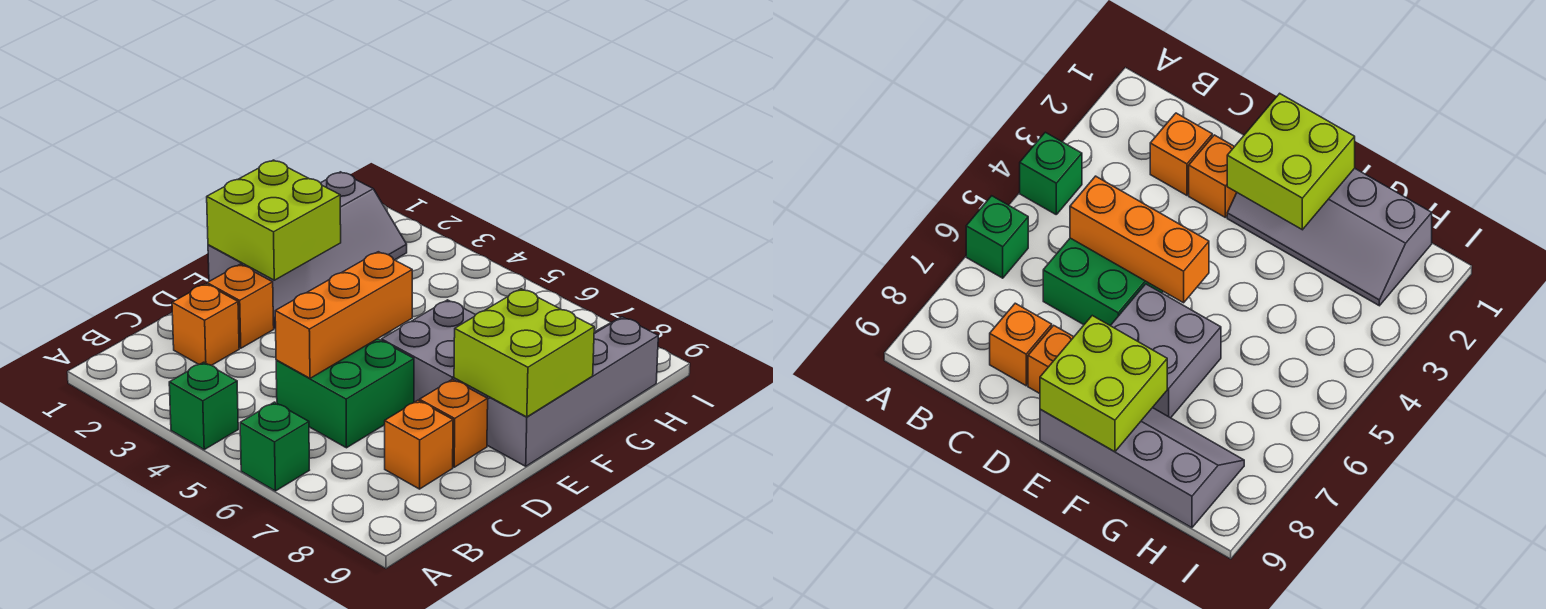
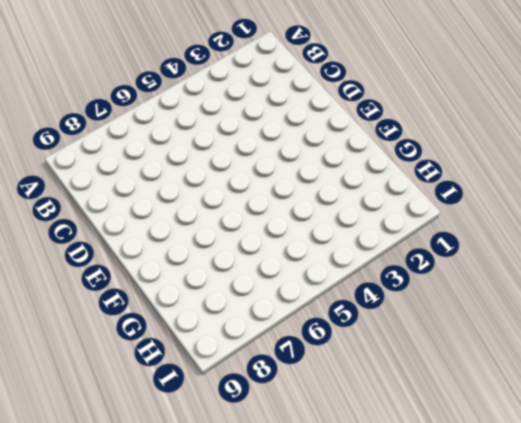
none -> green 1x1 brick [169,362,238,449]
none -> green 1x1 brick [240,402,309,491]
none -> orange 1x1 brick [172,284,239,365]

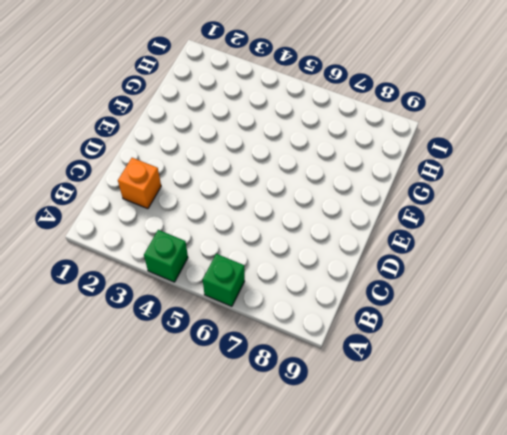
none -> green 2x2 brick [276,339,414,448]
none -> orange 1x1 brick [385,400,453,489]
none -> orange 1x1 brick [207,264,274,348]

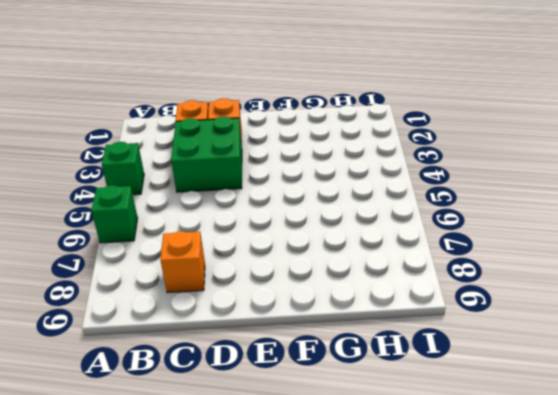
green 2x2 brick [171,117,242,192] -> green 2x2 brick moved to [276,339,414,448]
none -> orange 1x1 brick [420,379,488,467]
none -> grey 2x4 slope [208,172,407,328]
none -> grey 2x2 brick [381,300,488,402]

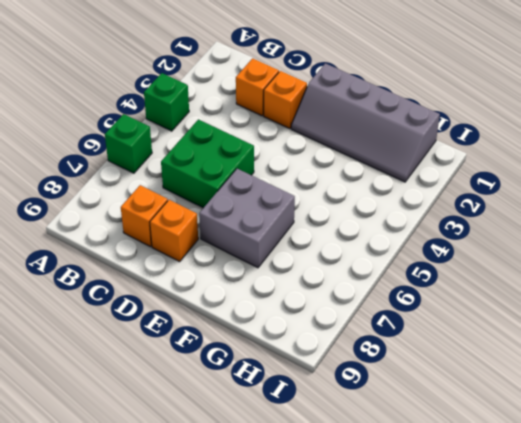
none -> grey 2x4 slope [487,317,658,466]
none -> orange 1x3 brick [275,252,412,378]
none -> lime 2x2 brick [207,160,341,280]

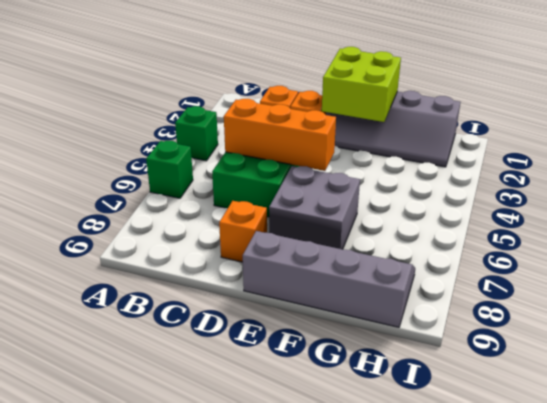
none -> orange 1x1 brick [385,400,453,489]
none -> lime 2x2 brick [454,289,594,417]

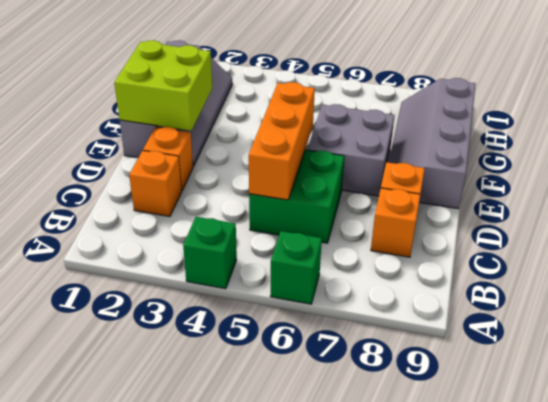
none -> lime 2x2 brick [454,289,594,417]

